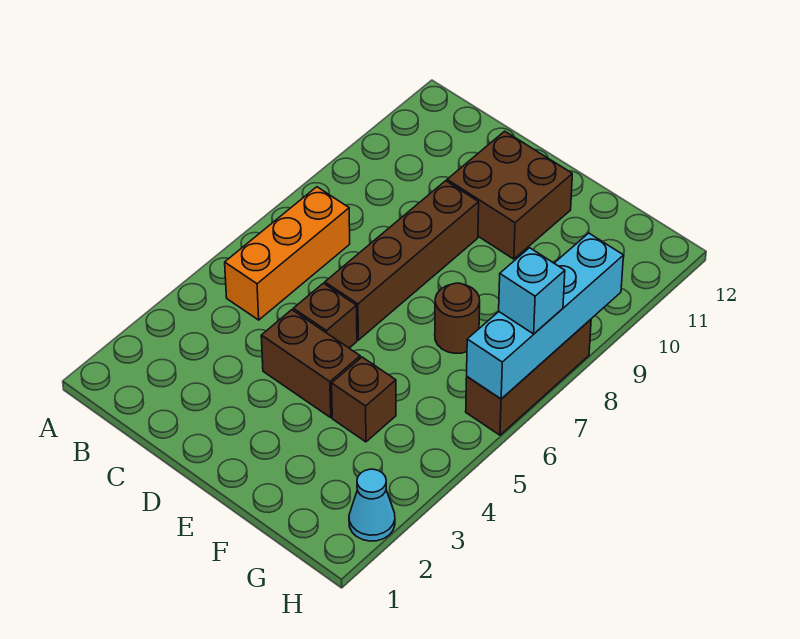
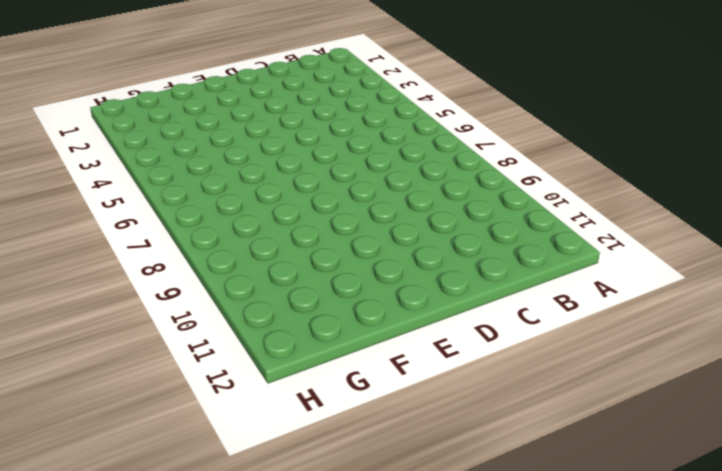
none -> orange 1x3 brick [225,187,350,320]
none -> brown 1x2 brick [261,310,360,417]

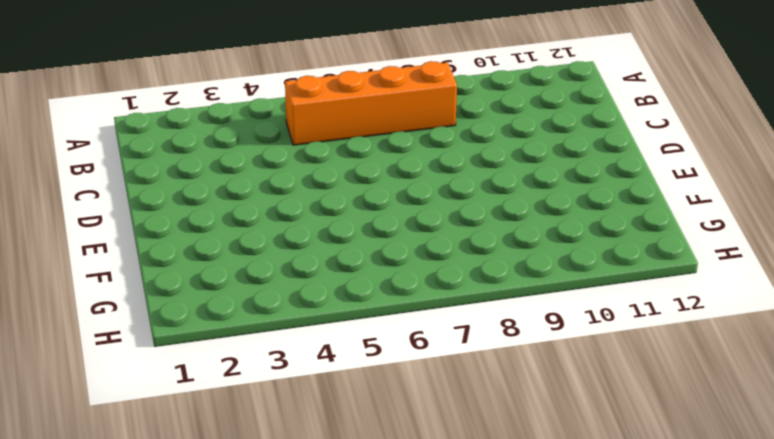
orange 1x4 brick [285,61,457,145] -> orange 1x3 brick [225,187,350,320]
none -> brown 1x2 brick [261,310,360,417]
none -> brown 1x1 brick [293,283,357,348]

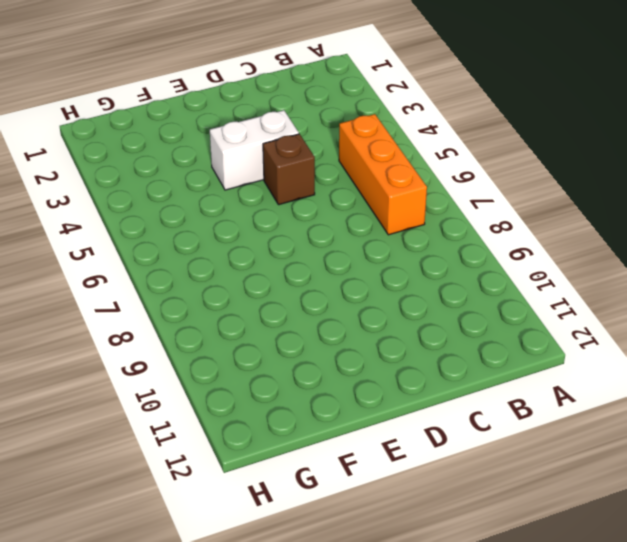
white 1x2 brick [210,110,299,190] -> brown 1x2 brick [261,310,360,417]
none -> brown 1x4 brick [325,181,479,340]
none -> brown 2x2 brick [447,131,572,259]

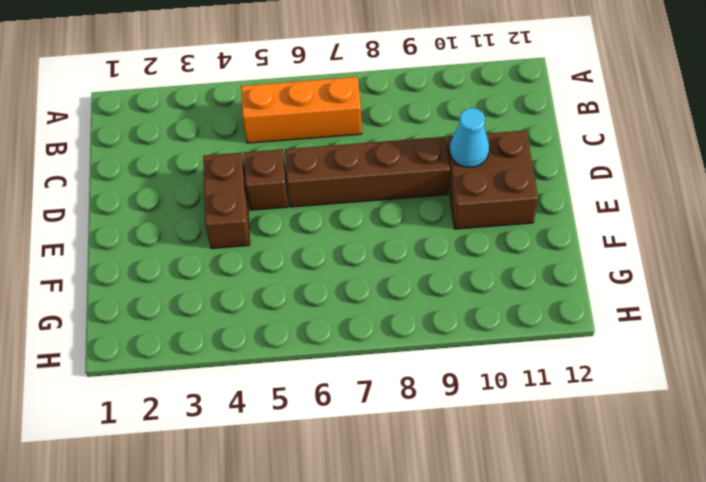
cyan 1x1 cone [450,108,489,167] -> cyan 1x1 cone moved to [349,469,395,541]
none -> brown 1x1 brick [332,357,396,442]
none -> brown 1x1 round brick [435,283,480,353]

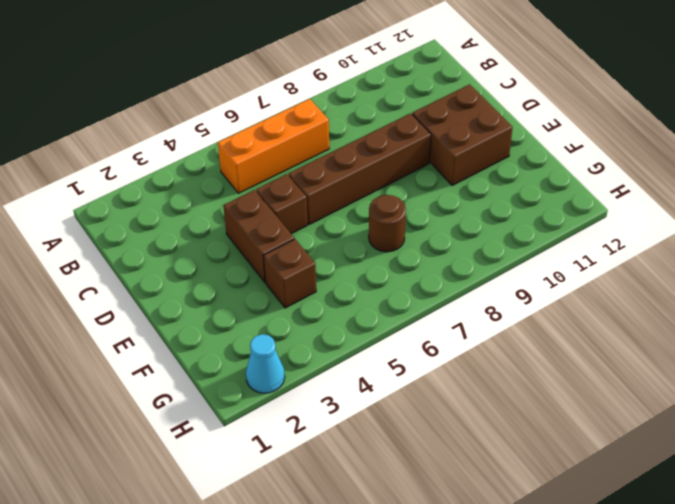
none -> brown 1x3 brick [466,319,591,435]
none -> cyan 1x4 brick [467,233,624,399]

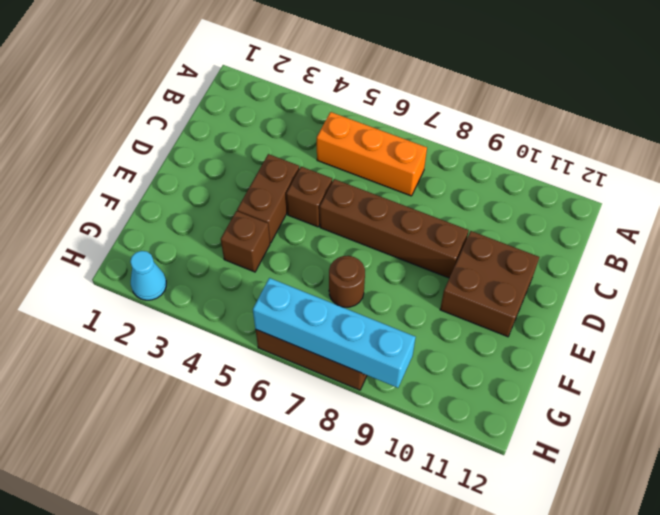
none -> cyan 1x1 brick [499,248,565,334]

